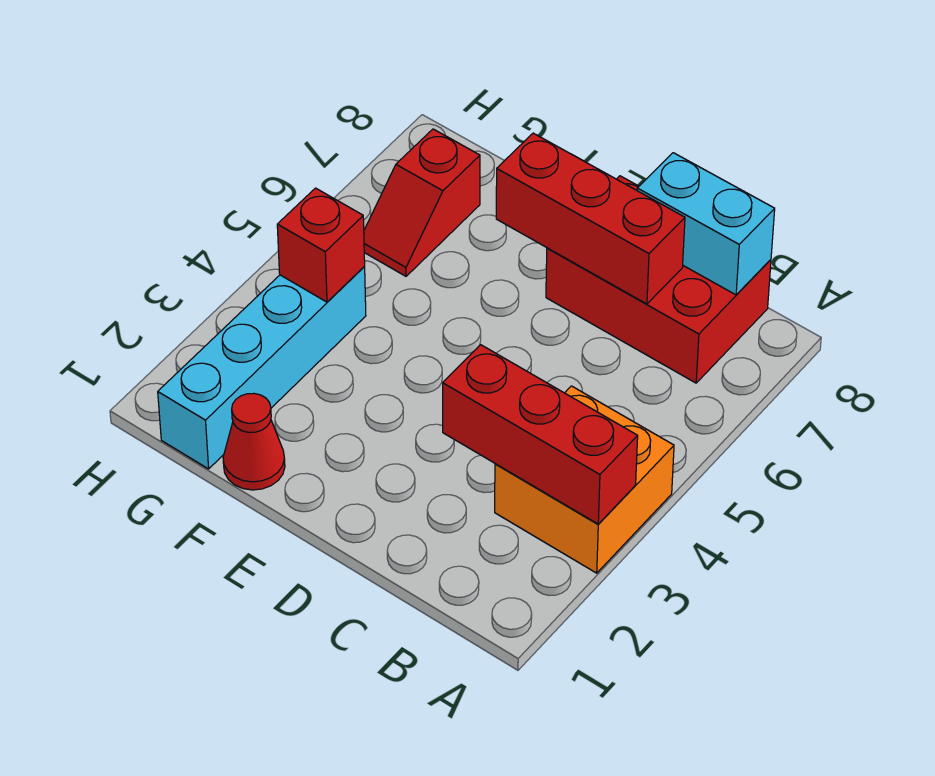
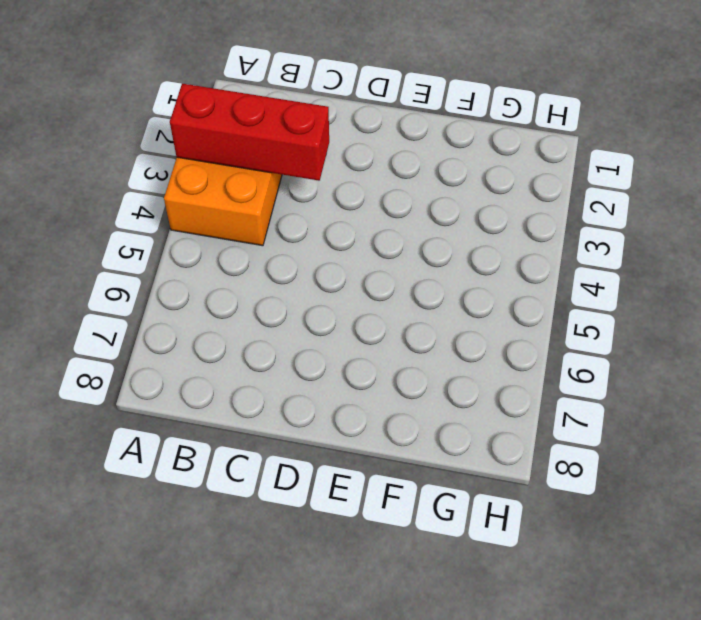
none -> red 2x3 brick [546,176,771,383]
none -> red 1x1 cone [223,393,285,490]

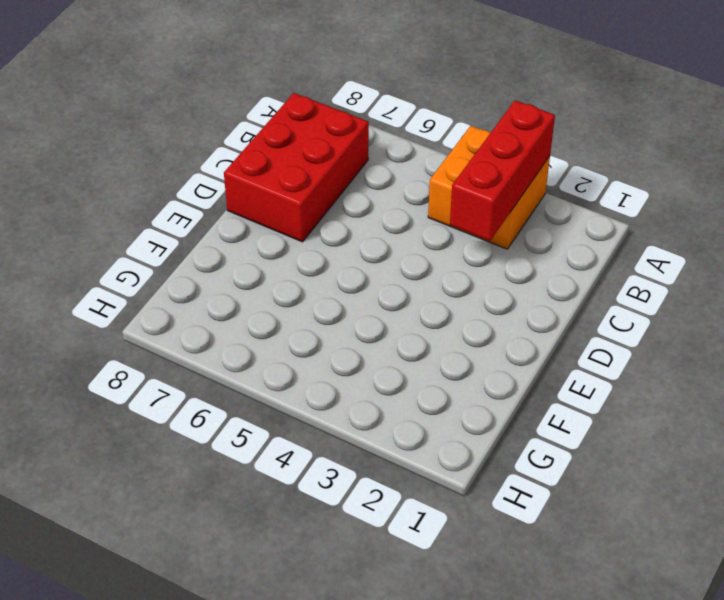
none -> red 1x1 cone [223,393,285,490]
none -> cyan 1x4 brick [158,267,366,469]

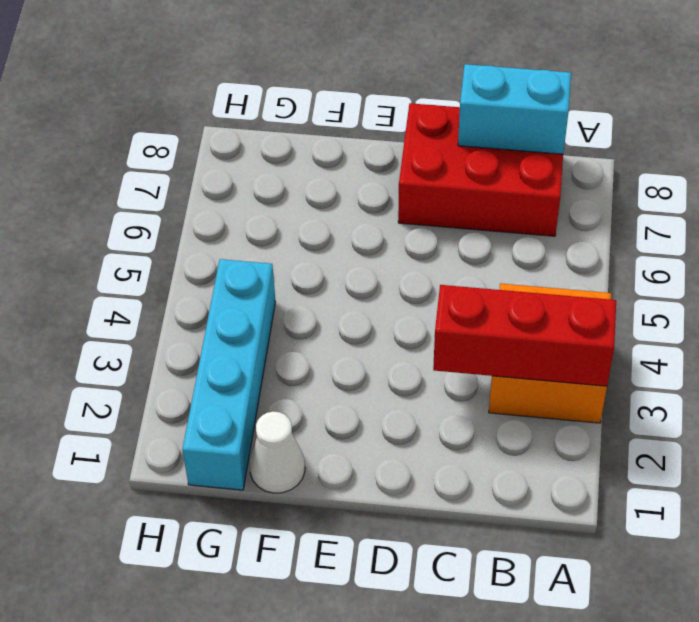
white 1x1 cone [250,411,305,493] -> red 1x1 cone [223,393,285,490]
none -> red 1x2 slope [364,129,480,276]
none -> red 1x3 brick [496,133,685,304]

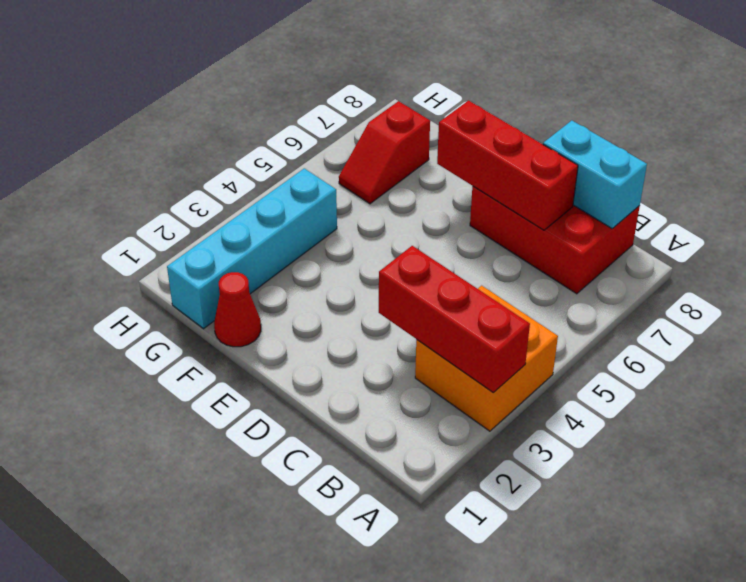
none -> red 1x1 brick [277,188,365,302]

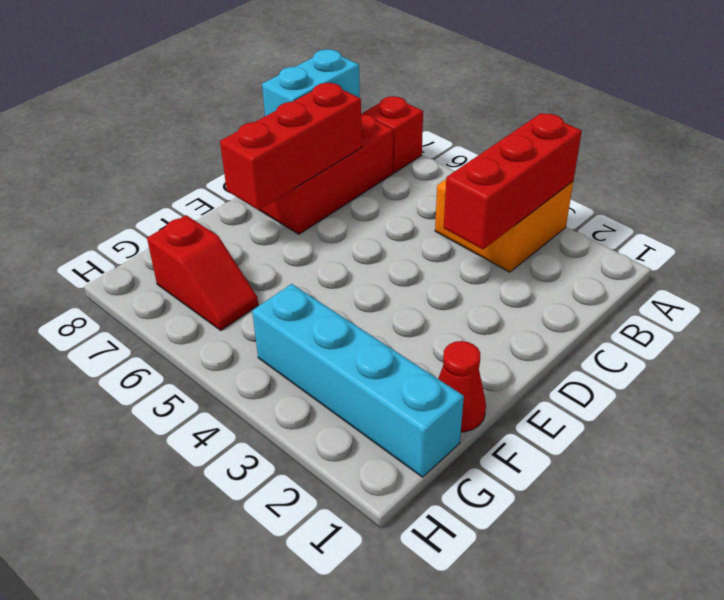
red 1x1 brick [363,96,423,173] -> red 1x1 brick moved to [277,188,365,302]

